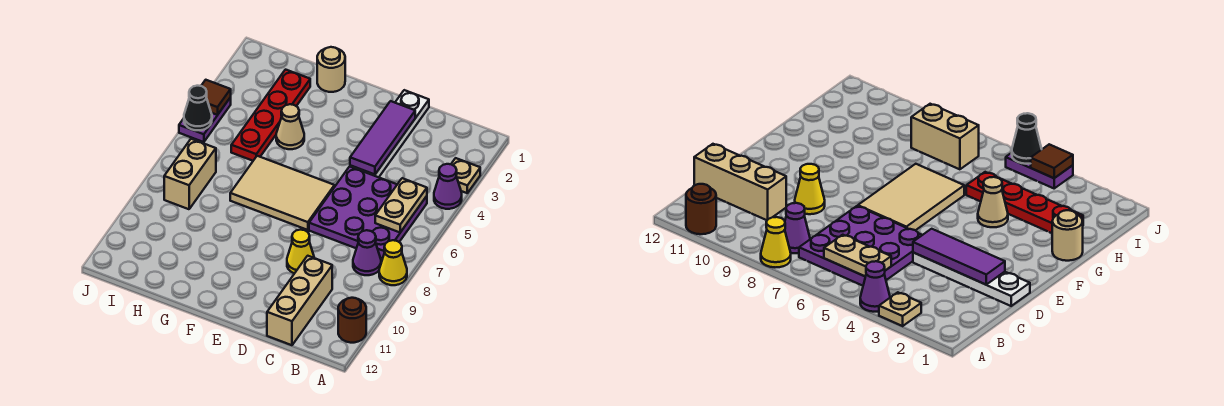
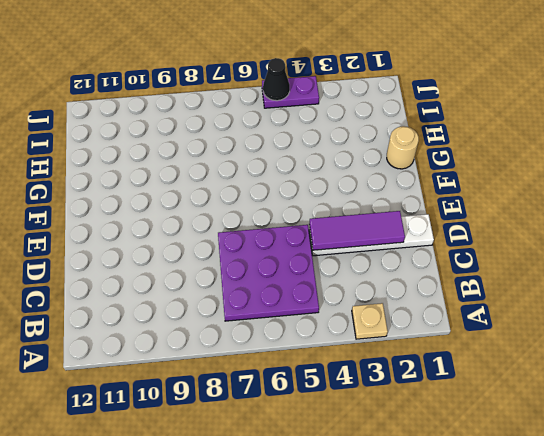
none -> purple 1x1 cone [434,164,462,209]
none -> yellow 1x1 cone [379,240,407,285]
none -> brown 1x1 round brick [338,298,366,343]

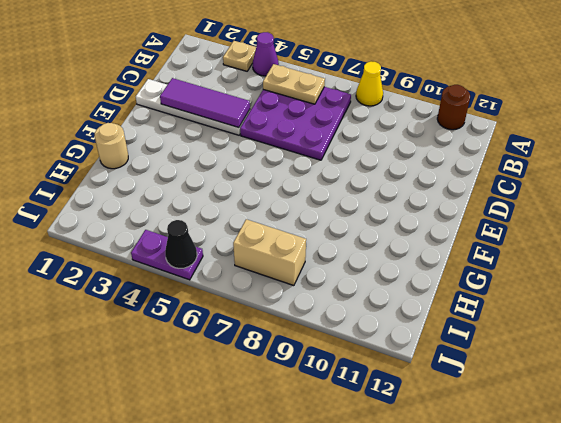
none -> purple 1x1 cone [353,230,381,275]
none -> tan 1x3 brick [267,256,332,345]
none -> yellow 1x1 cone [287,230,314,273]

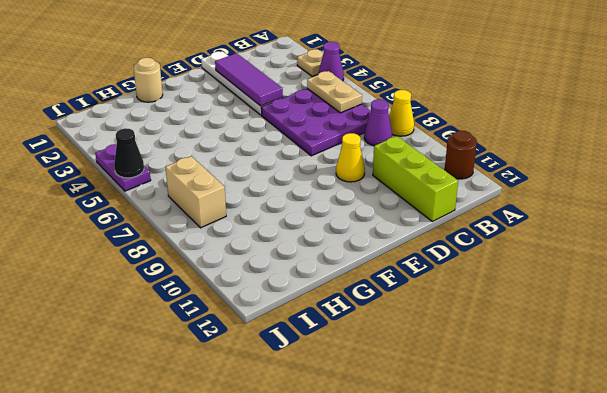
lime 1x3 brick [373,136,458,221] -> tan 1x3 brick [267,256,332,345]
none -> tan 2x3 tile [230,156,335,230]
none -> tan 1x1 cone [276,104,304,149]
none -> red 1x4 plate [231,70,310,161]

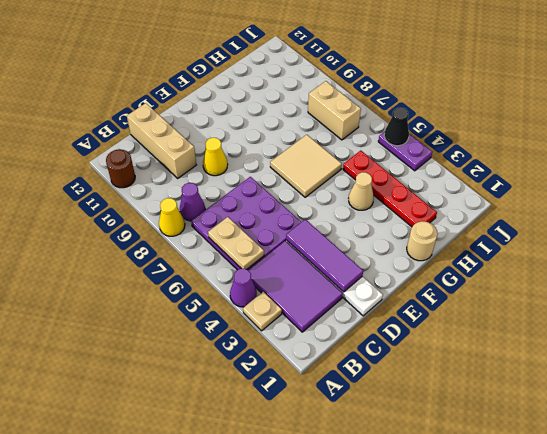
purple 2x3 tile [248,241,343,332] -> none
tan 2x2 tile [270,135,342,197] -> tan 2x3 tile [230,156,335,230]
none -> brown 1x1 tile [201,80,231,115]

